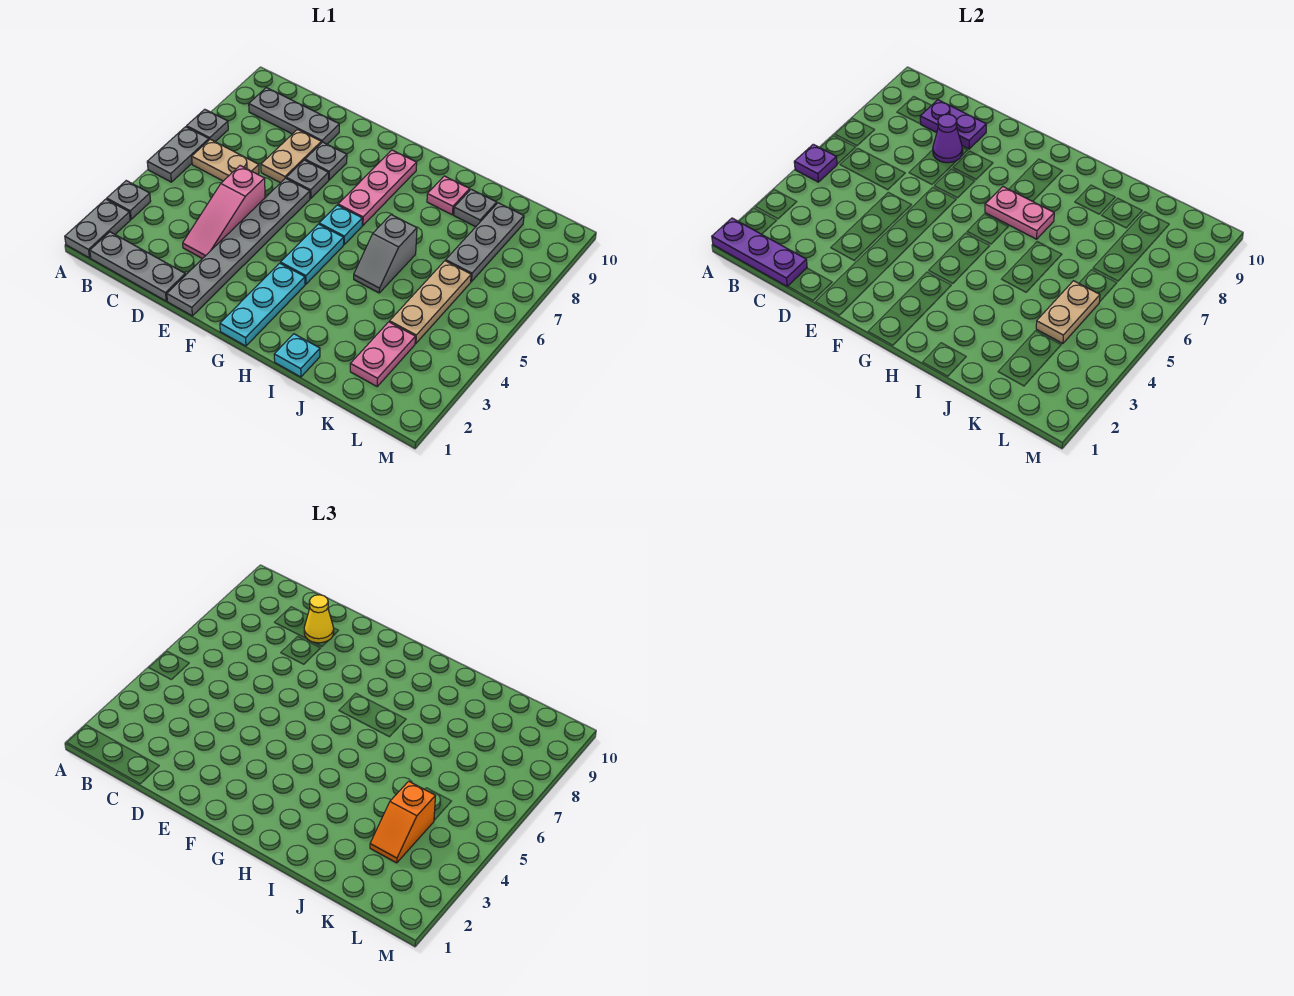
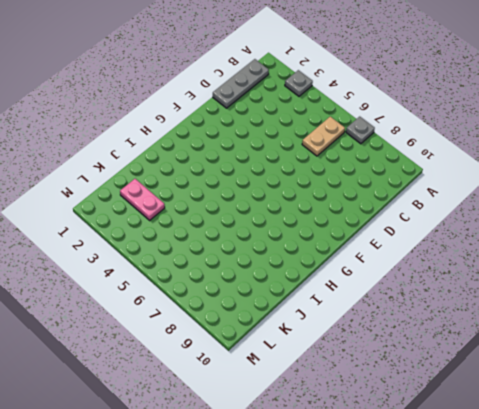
none -> grey 1x2 plate [65,199,130,258]
none -> grey 1x2 plate [147,127,209,182]
none -> grey 1x3 plate [249,88,339,144]
none -> pink 1x3 slope [183,166,265,259]

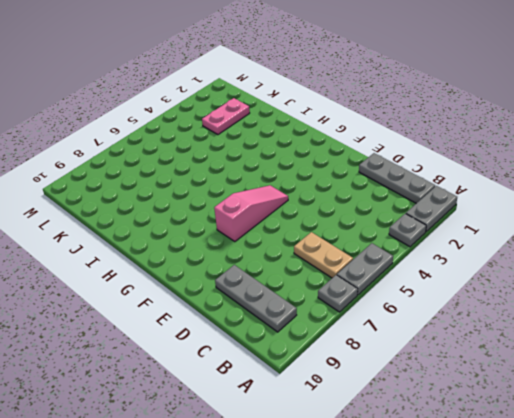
pink 1x3 slope [214,185,288,242] -> pink 1x3 slope moved to [183,166,265,259]
none -> tan 1x2 plate [261,130,321,183]
none -> grey 1x6 plate [167,178,310,316]
none -> grey 1x1 plate [286,160,329,198]
none -> grey 1x1 plate [305,142,347,180]

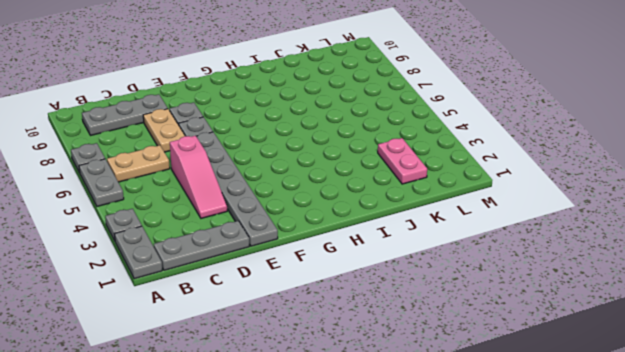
none -> cyan 1x3 plate [220,263,305,346]
none -> cyan 1x2 plate [281,224,344,284]
none -> cyan 1x1 plate [319,205,362,244]
none -> pink 1x3 plate [338,150,417,225]

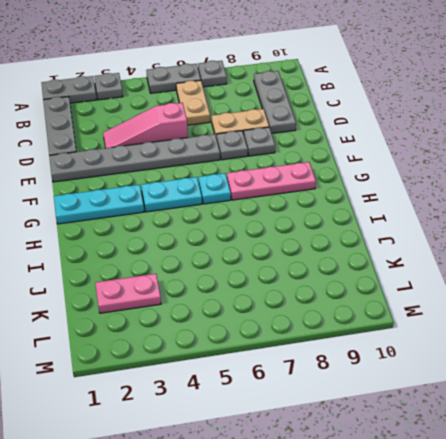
none -> cyan 1x1 plate [274,334,320,377]
none -> grey 1x2 slope [354,215,417,293]
none -> pink 1x1 plate [427,176,470,215]
none -> grey 1x1 plate [454,189,497,227]

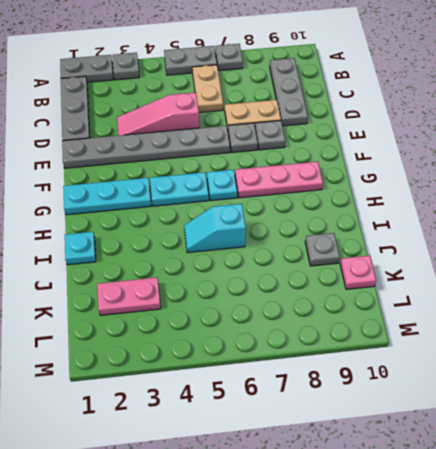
cyan 1x2 slope [184,204,246,253] -> grey 1x2 slope [354,215,417,293]
pink 1x1 plate [340,255,376,289] -> pink 1x1 plate moved to [427,176,470,215]
none -> tan 1x3 plate [390,261,471,343]
none -> grey 1x3 plate [446,203,524,282]
none -> purple 1x3 plate [712,218,807,286]
none -> purple 1x1 plate [794,144,837,182]

